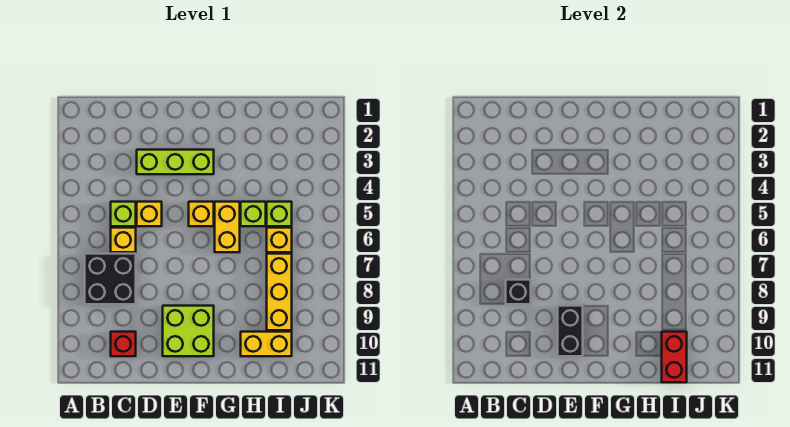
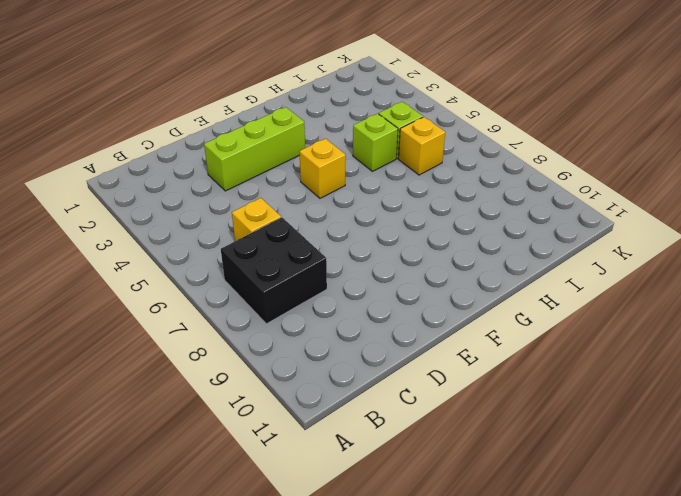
none -> lime 1x1 brick [111,202,136,226]
none -> red 1x1 brick [111,332,136,356]
none -> yellow 1x1 brick [137,202,162,226]

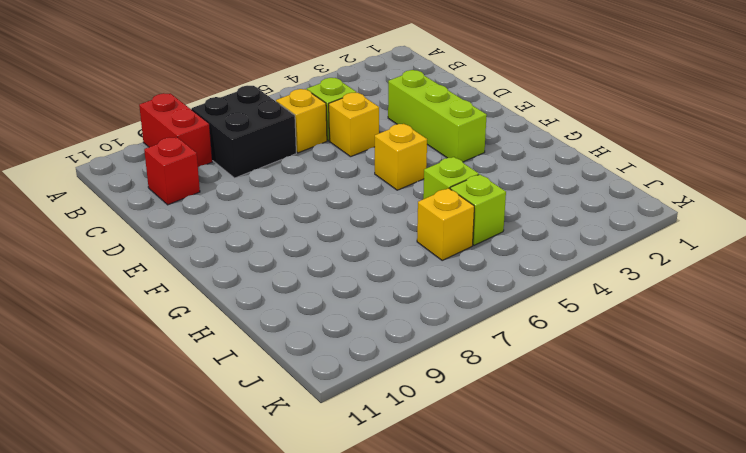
red 1x2 brick [139,93,212,167] -> red 1x2 brick turned to [662,332,687,382]
none -> lime 2x2 brick [163,306,214,356]
none -> yellow 1x2 brick [215,202,240,252]
none -> yellow 1x2 brick [241,332,292,356]

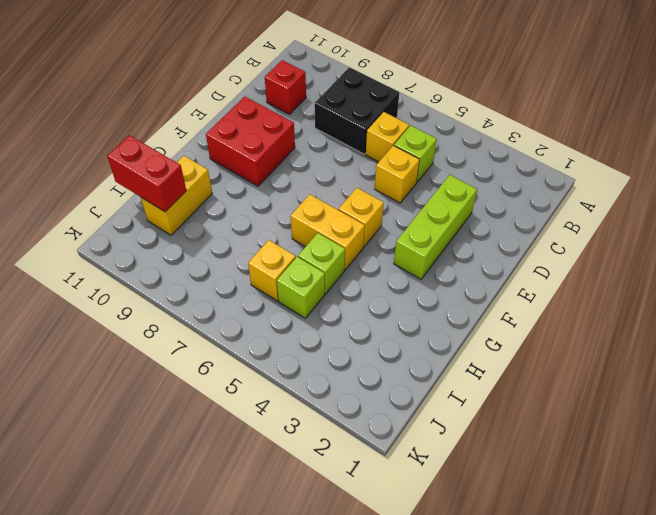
red 2x2 brick [206,96,295,186] -> lime 2x2 brick [163,306,214,356]
none -> yellow 1x3 brick [267,254,292,330]
none -> black 1x1 brick [506,280,531,304]
none -> black 1x2 brick [558,306,583,356]

